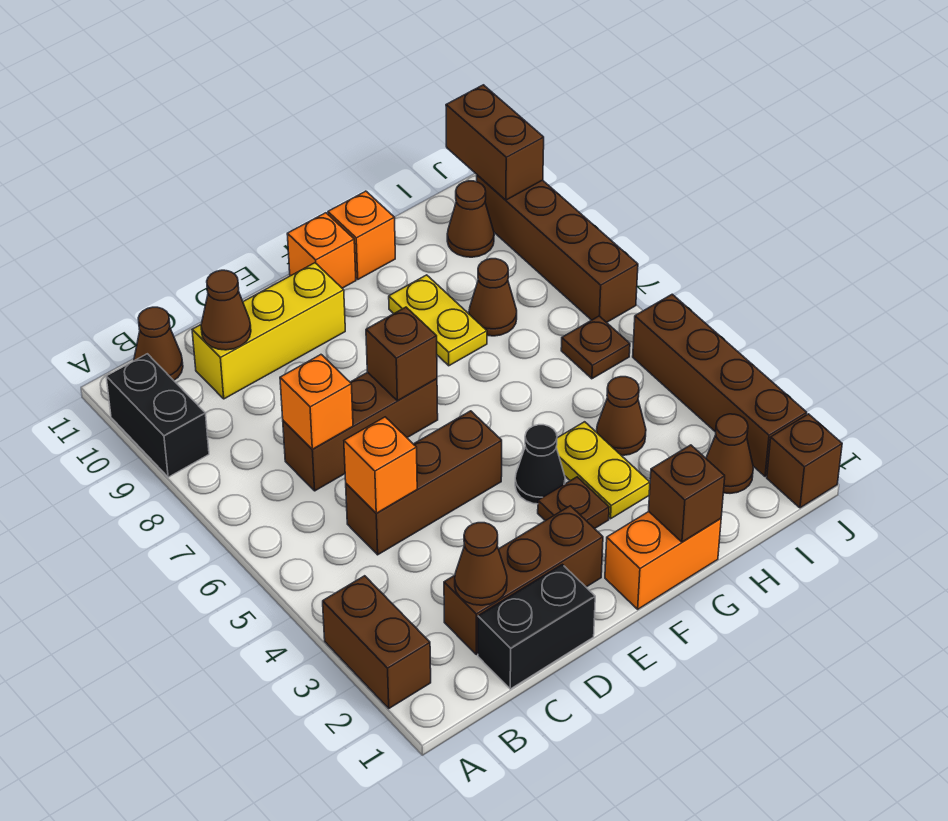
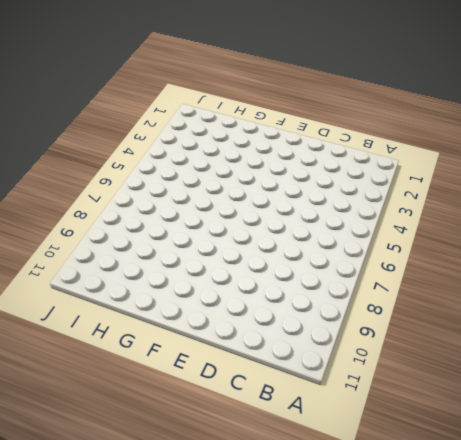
none -> brown 1x2 brick [323,576,431,708]
none -> black 1x2 brick [106,354,209,477]
none -> brown 1x1 cone [134,307,183,380]
none -> black 1x2 brick [478,564,595,689]

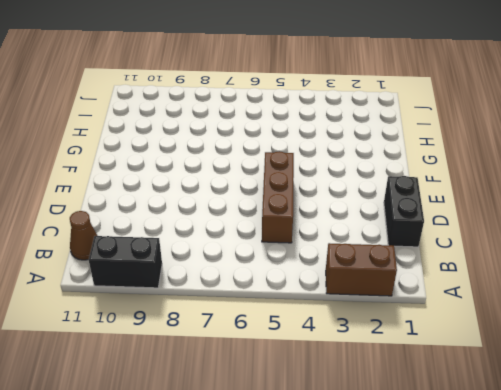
none -> brown 1x3 brick [444,506,603,655]
none -> brown 1x3 brick [283,372,438,491]
none -> yellow 1x3 brick [192,263,345,399]
none -> orange 1x2 brick [605,512,721,609]

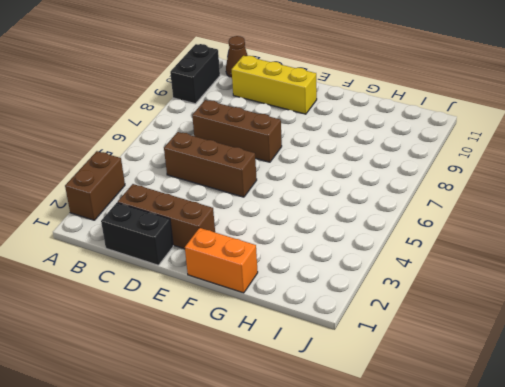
none -> brown 1x1 plate [538,477,609,529]
none -> black 1x1 cone [515,425,565,504]
none -> orange 1x1 brick [287,213,356,288]
none -> yellow 1x2 plate [556,422,650,519]

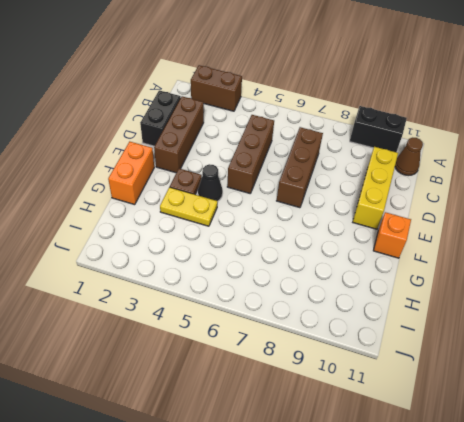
none -> yellow 1x2 plate [389,275,487,366]
none -> orange 1x1 brick [328,191,395,279]
none -> brown 1x1 cone [597,377,646,456]
none -> brown 1x1 cone [469,259,517,336]

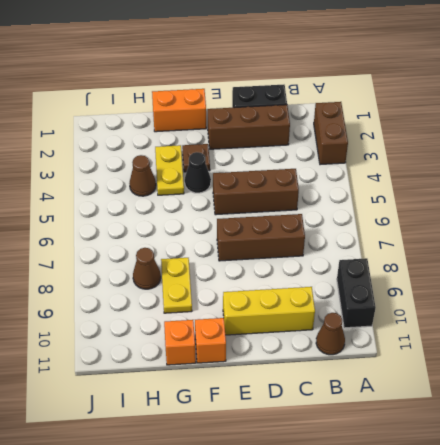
none -> brown 1x1 cone [706,414,753,493]
none -> brown 1x1 plate [561,316,630,379]
none -> brown 1x1 cone [447,181,494,257]
none -> brown 1x1 brick [767,414,842,508]

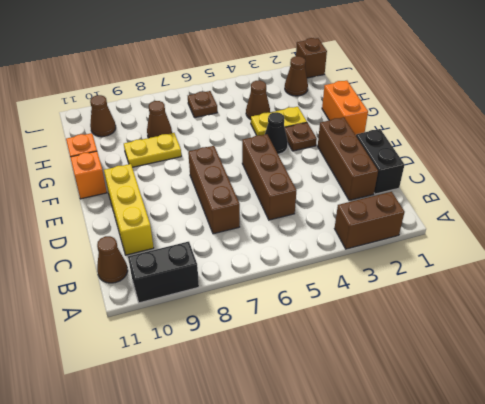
none -> brown 1x4 brick [633,294,807,476]
none -> brown 1x4 brick [477,175,638,322]
none -> brown 1x1 cone [455,523,507,605]
none -> orange 1x1 brick [344,417,417,513]

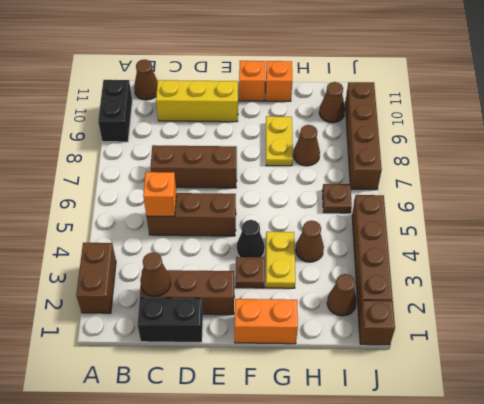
none -> orange 1x1 brick [280,355,353,449]
none -> brown 1x1 cone [201,270,251,350]
none -> brown 1x1 brick [366,307,437,401]
none -> brown 1x1 brick [649,445,725,542]

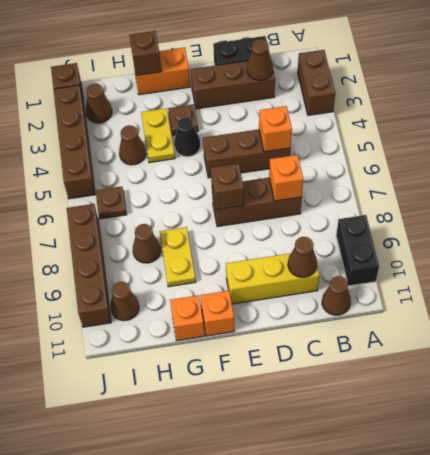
none -> brown 1x2 brick [446,85,544,200]

